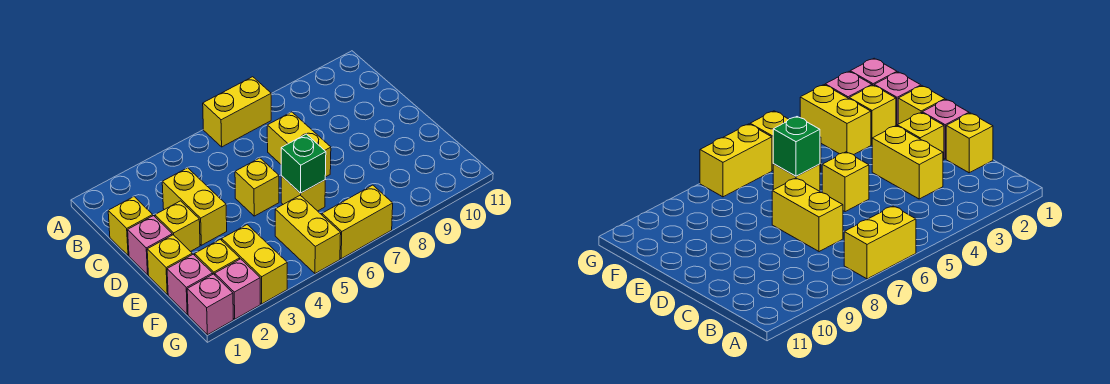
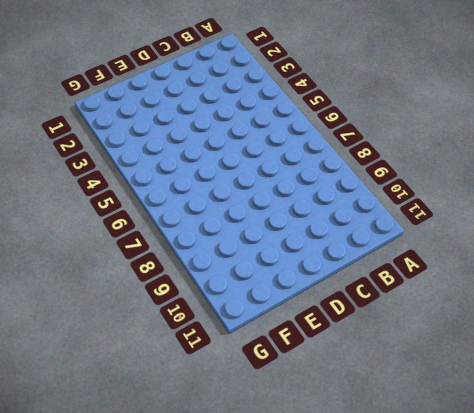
none -> yellow 1x2 brick [203,77,271,147]
none -> yellow 1x1 brick [108,197,153,256]
none -> yellow 1x2 brick [162,168,227,245]

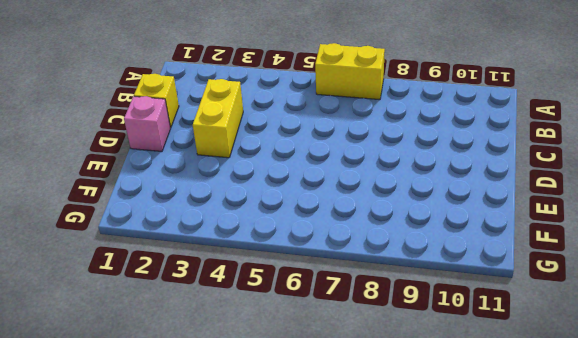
none -> yellow 1x2 brick [267,112,331,177]
none -> yellow 1x1 brick [155,201,200,252]
none -> yellow 1x1 brick [235,158,279,216]

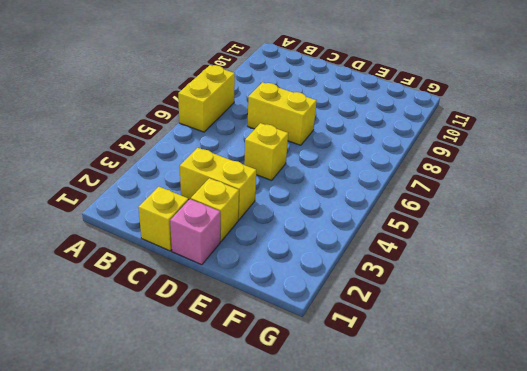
none -> yellow 1x1 brick [147,235,192,295]
none -> yellow 1x1 brick [281,176,325,211]
none -> pink 1x1 brick [167,254,213,314]

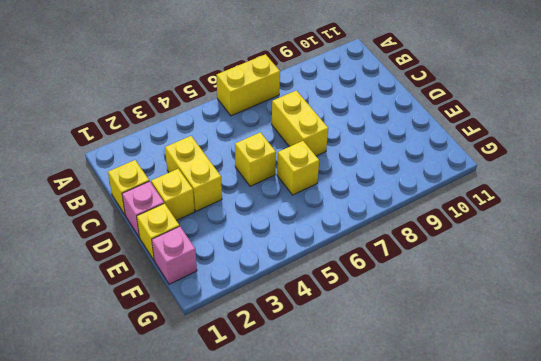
none -> yellow 1x1 brick [195,239,240,275]
none -> yellow 1x2 brick [222,225,287,304]
none -> yellow 1x2 brick [275,195,341,274]

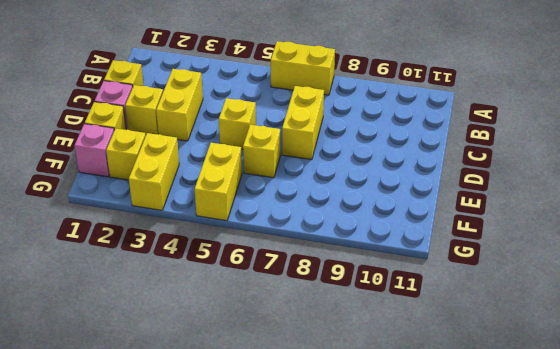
none -> pink 1x1 brick [187,274,233,335]
none -> pink 1x1 brick [215,259,260,319]
none -> yellow 1x2 brick [322,185,393,259]

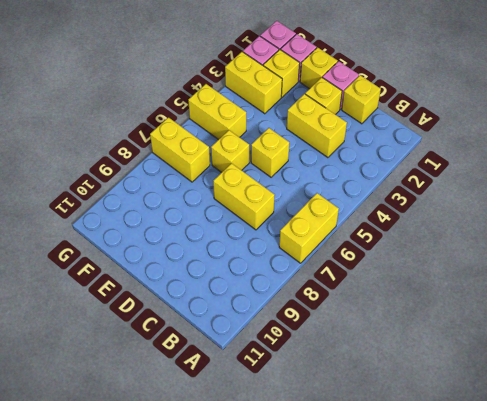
yellow 1x2 brick [150,118,210,182] -> yellow 1x2 brick turned to [322,185,393,259]
none -> green 1x1 brick [281,134,326,193]

